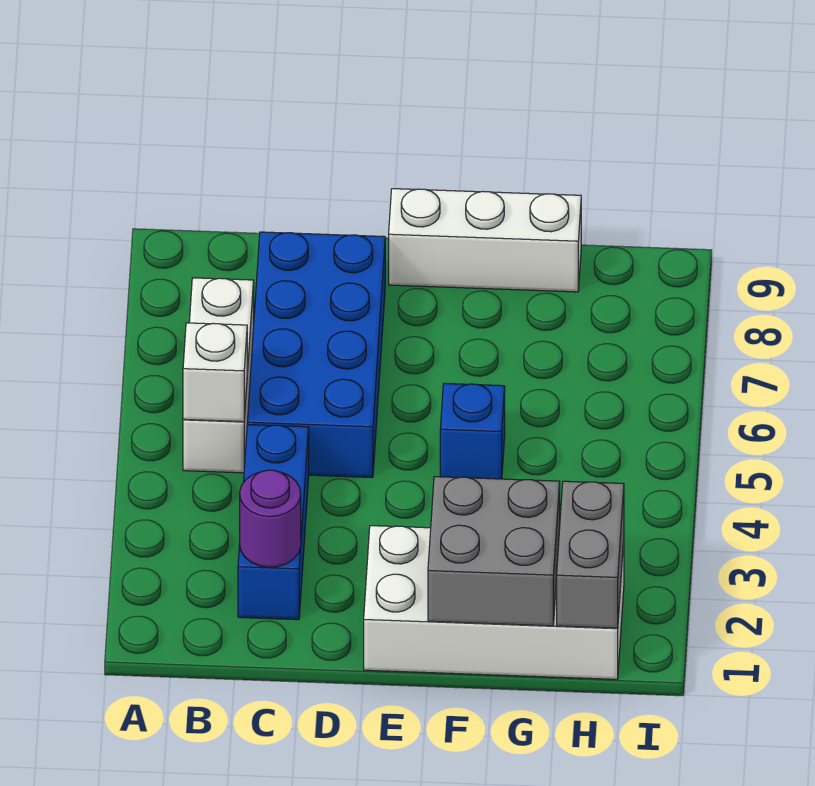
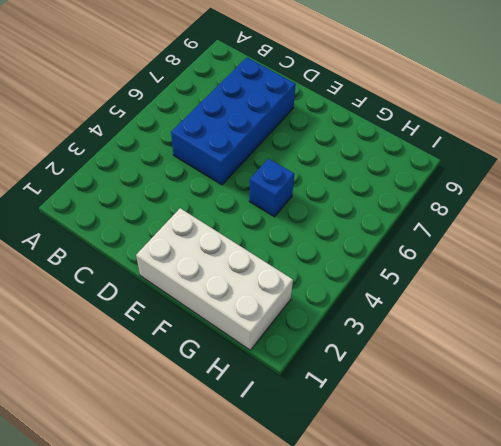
none -> white 1x3 brick [183,278,254,473]
none -> blue 1x3 brick [238,425,309,620]

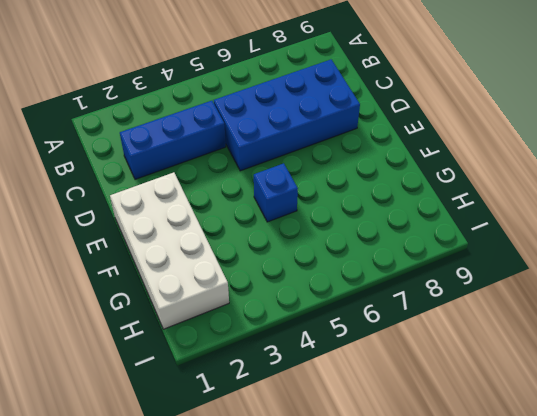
none -> white 1x3 brick [183,278,254,473]
none -> white 1x3 brick [389,189,581,292]

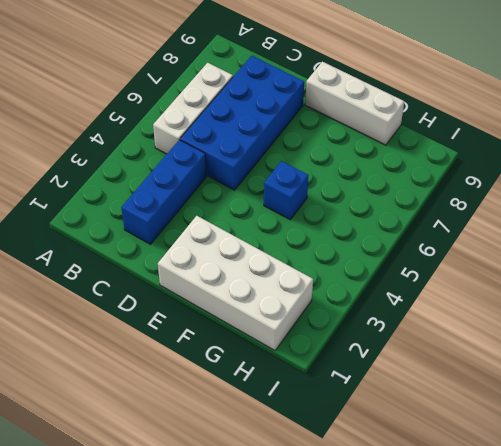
none -> white 1x1 brick [183,323,247,422]
none -> purple 1x1 round brick [240,470,301,567]

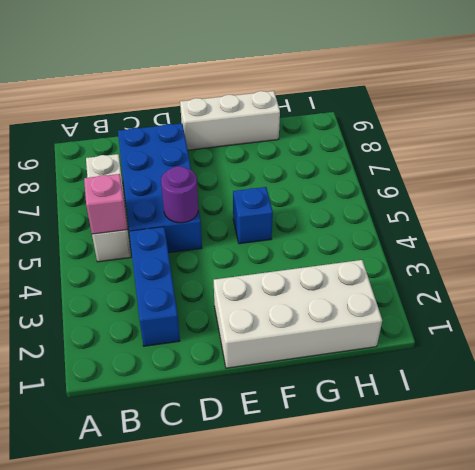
pink 1x1 brick [84,174,127,234] -> white 1x1 brick [183,323,247,422]
purple 1x1 round brick [161,166,198,223] -> purple 1x1 round brick moved to [240,470,301,567]
none -> grey 2x2 brick [428,477,560,626]
none -> grey 1x2 brick [557,481,624,628]

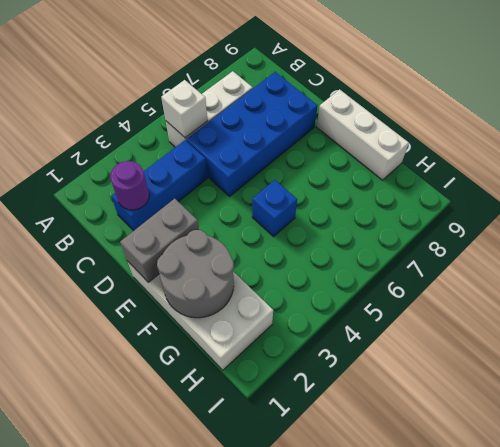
grey 1x2 brick [120,199,199,283] -> grey 1x2 brick moved to [557,481,624,628]
grey 2x2 round brick [157,230,234,318] -> grey 2x2 brick [428,477,560,626]

